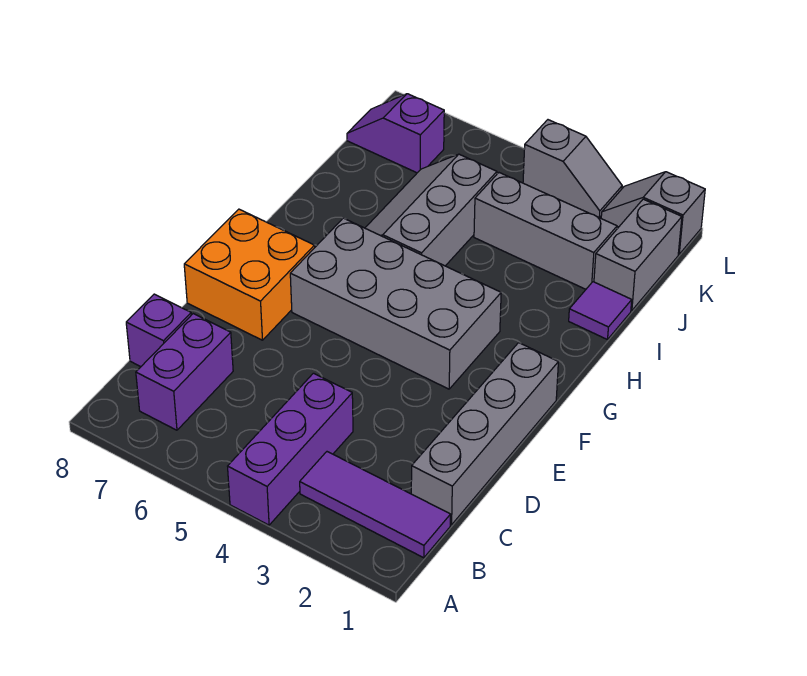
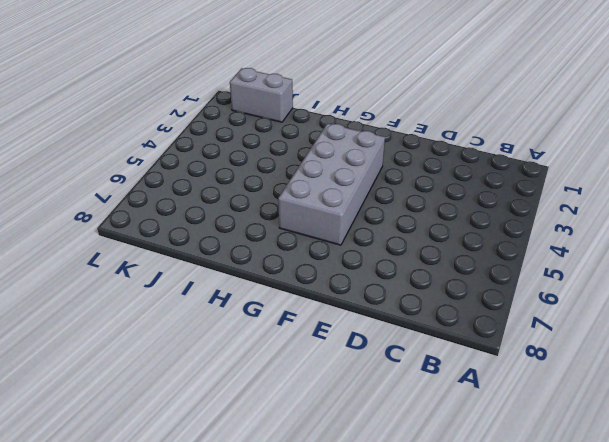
none -> purple 1x3 brick [228,373,353,525]
none -> purple 1x3 tile [300,452,451,558]
none -> purple 1x2 brick [136,314,233,430]

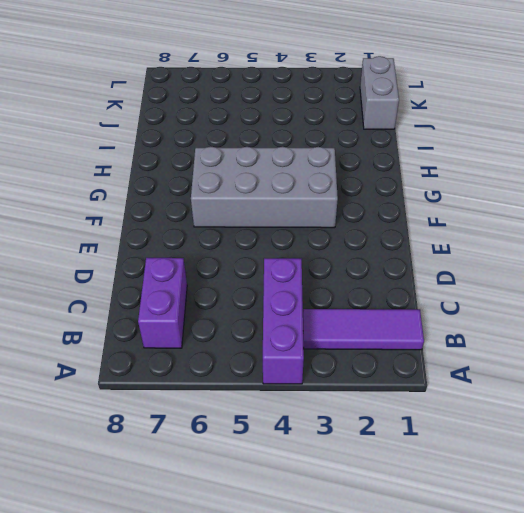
none -> grey 1x4 brick [411,343,558,525]
none -> purple 1x1 brick [126,294,191,367]
none -> orange 2x2 brick [184,209,315,340]

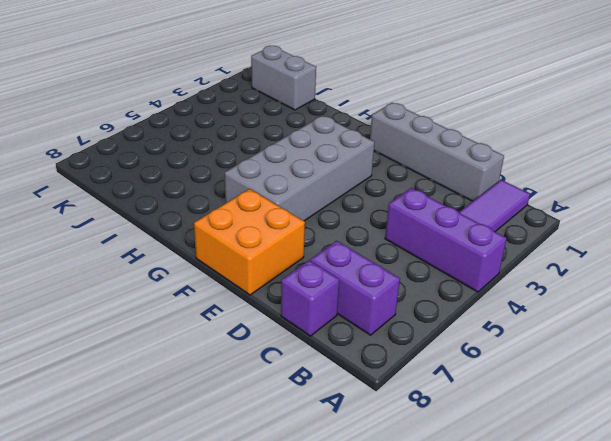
none -> grey 2x3 slope [365,154,497,266]
none -> purple 1x1 tile [569,282,632,340]
none -> grey 1x3 brick [474,173,617,289]

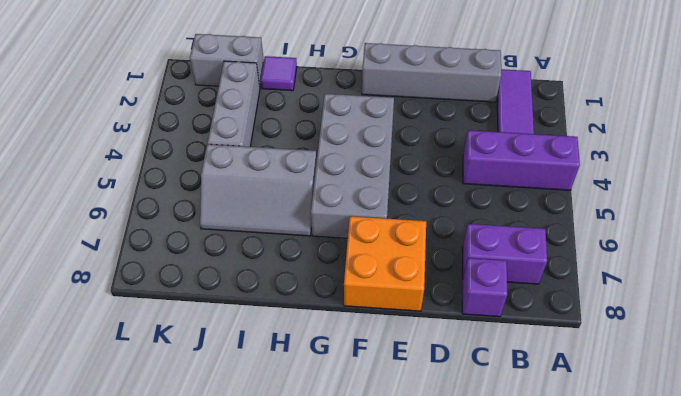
none -> purple 1x2 slope [347,94,444,173]
none -> grey 1x2 slope [601,172,705,254]
none -> grey 1x2 slope [523,120,622,218]

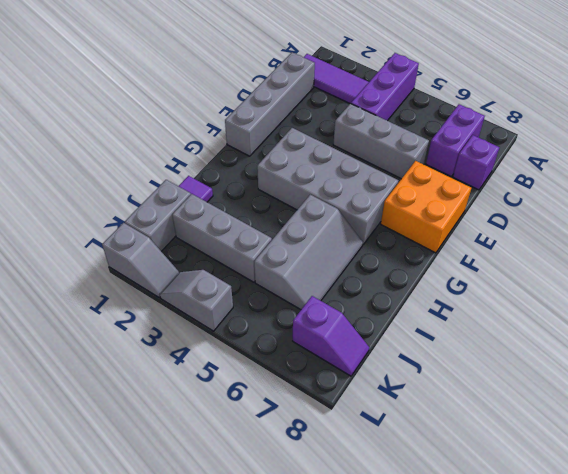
grey 1x3 brick [333,104,429,179] -> none

